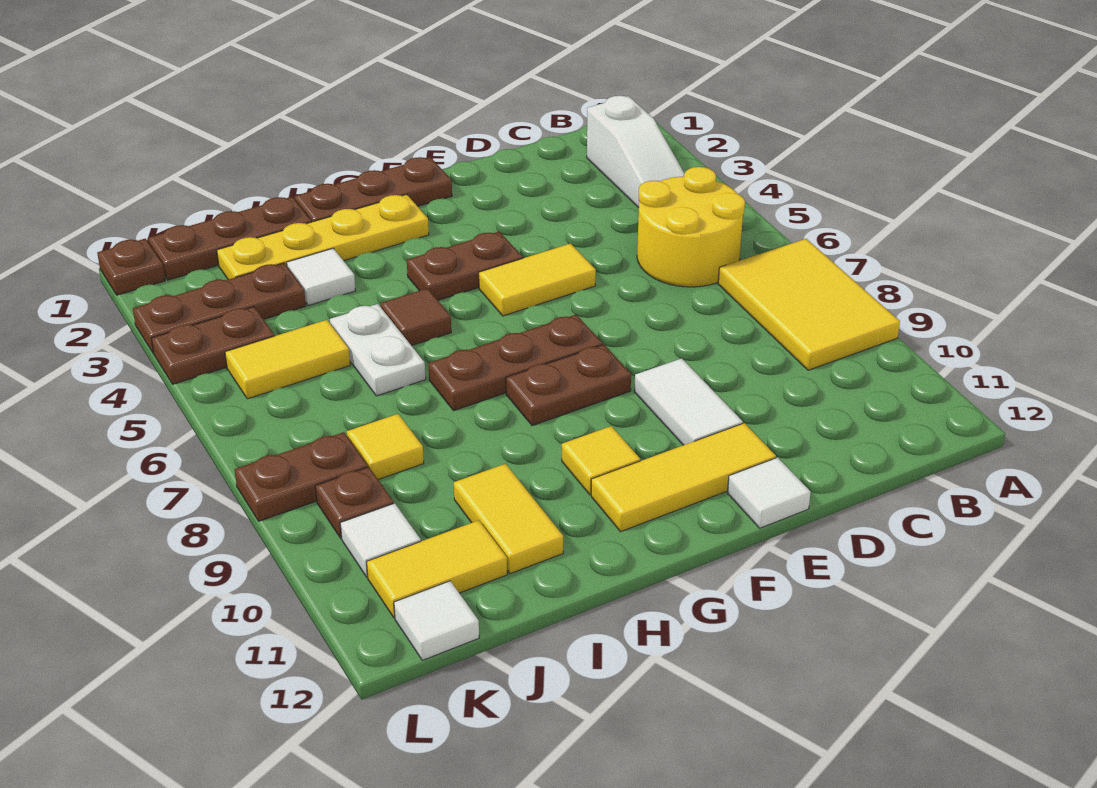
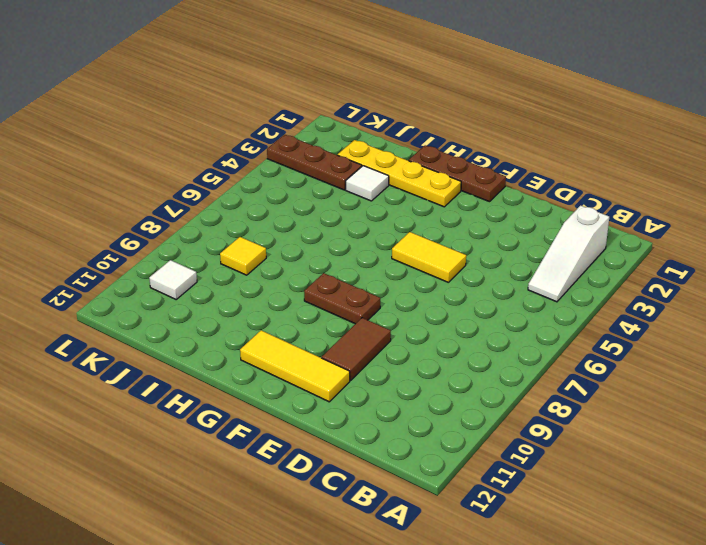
brown 1x2 tile [322,318,391,381] -> white 1x2 tile [634,358,743,445]
none -> yellow 2x3 tile [718,239,900,370]
none -> yellow 2x2 round brick [637,167,745,287]
none -> white 1x1 tile [727,457,811,528]

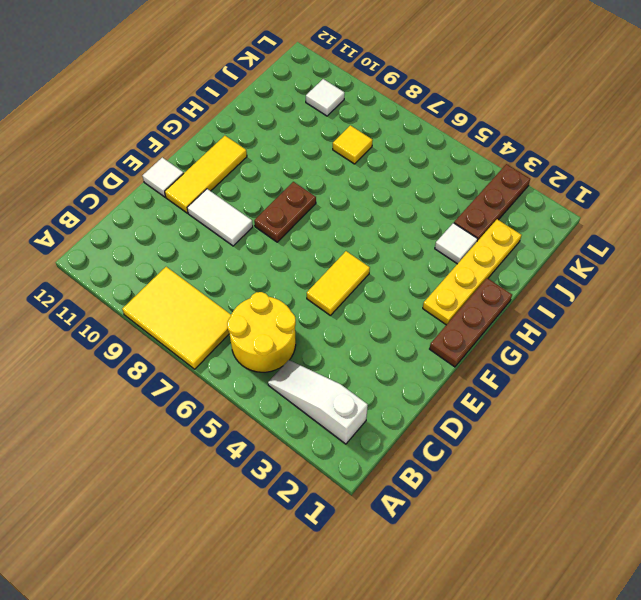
none -> brown 1x2 plate [407,232,523,300]
none -> brown 1x3 plate [428,315,602,411]
none -> yellow 1x1 tile [562,426,640,495]

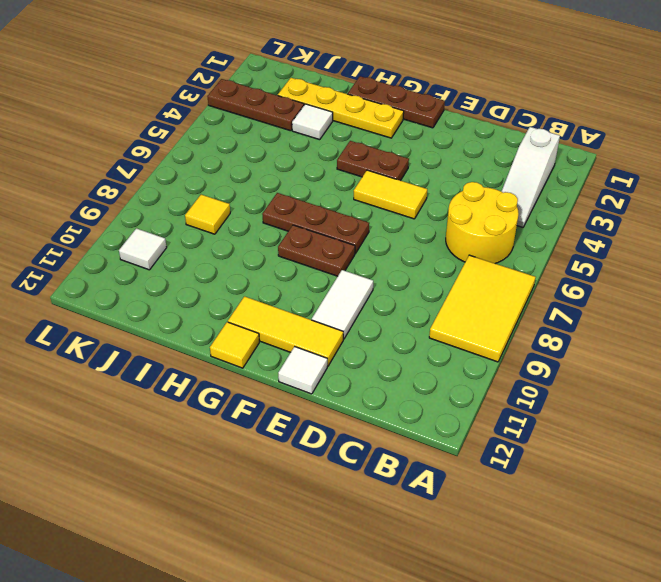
yellow 1x1 tile [210,322,259,368] -> yellow 1x1 tile moved to [562,426,640,495]
none -> brown 1x1 tile [380,288,451,346]
none -> brown 1x3 plate [148,197,312,280]
none -> white 1x2 plate [330,304,426,396]

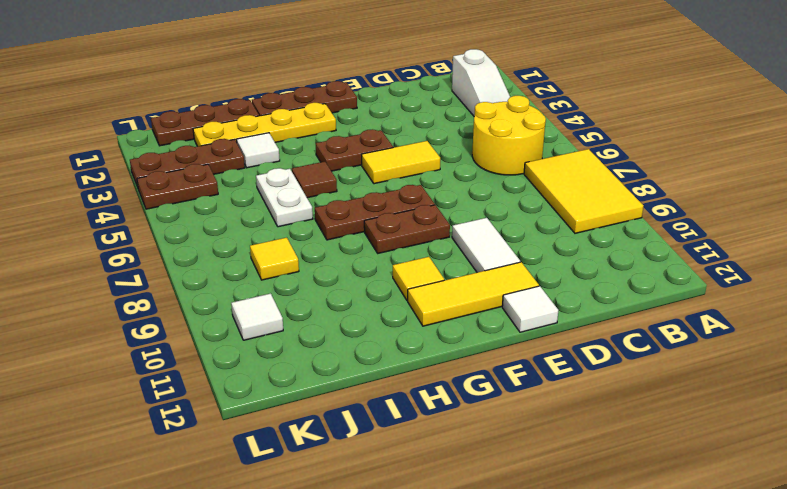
none -> yellow 1x2 tile [454,464,563,574]
none -> yellow 1x2 tile [225,320,350,399]
none -> yellow 1x2 tile [367,520,507,618]

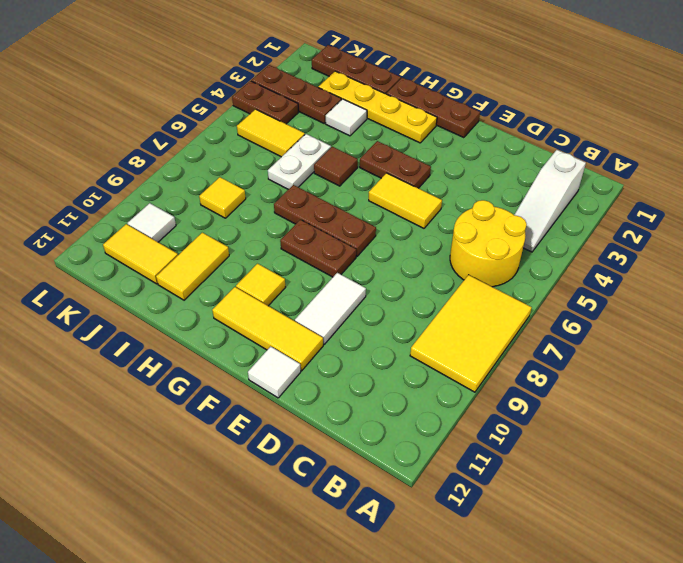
none -> brown 1x2 plate [234,432,368,521]
none -> brown 1x1 plate [315,467,394,538]
none -> white 1x1 tile [394,581,479,660]

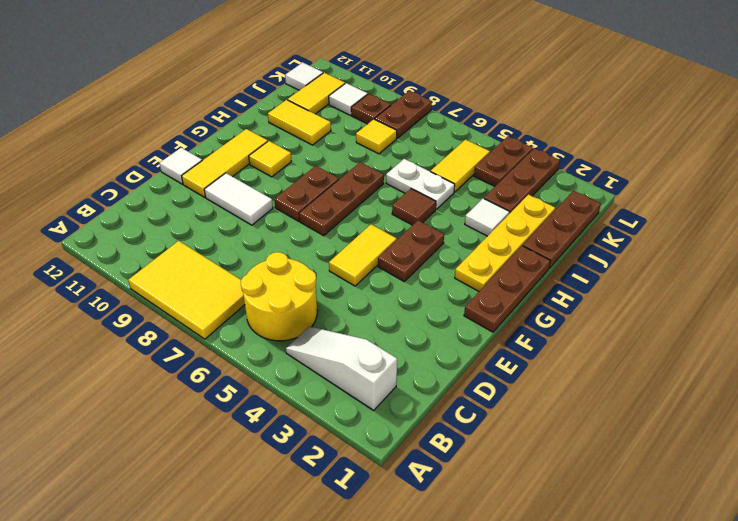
none -> brown 1x1 plate [97,239,165,295]

